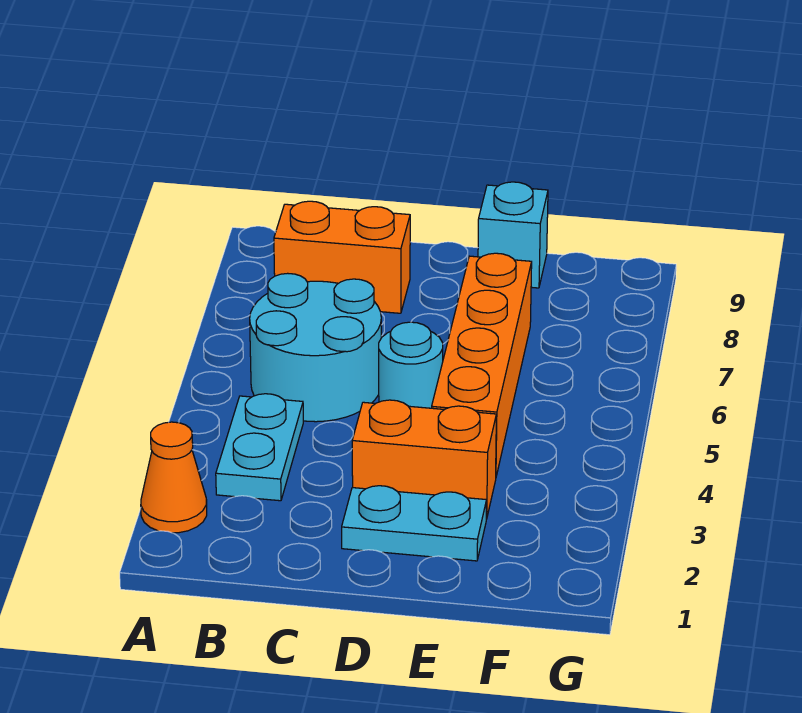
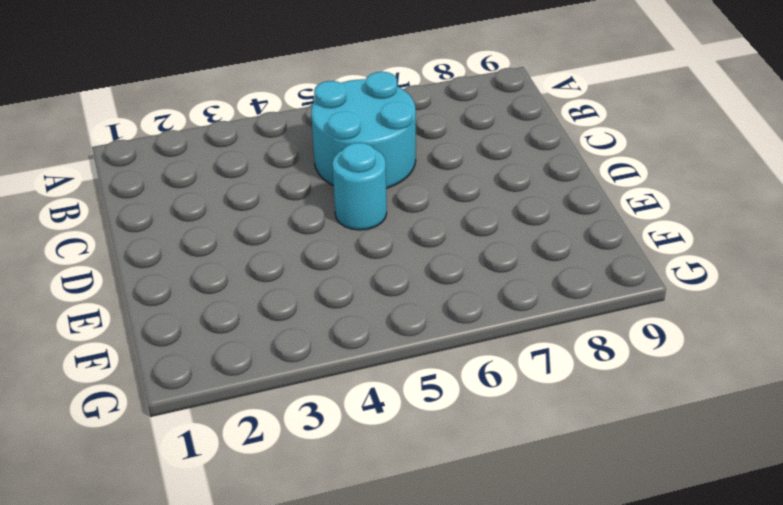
none -> orange 1x1 cone [141,422,207,533]
none -> cyan 1x2 plate [216,394,303,501]

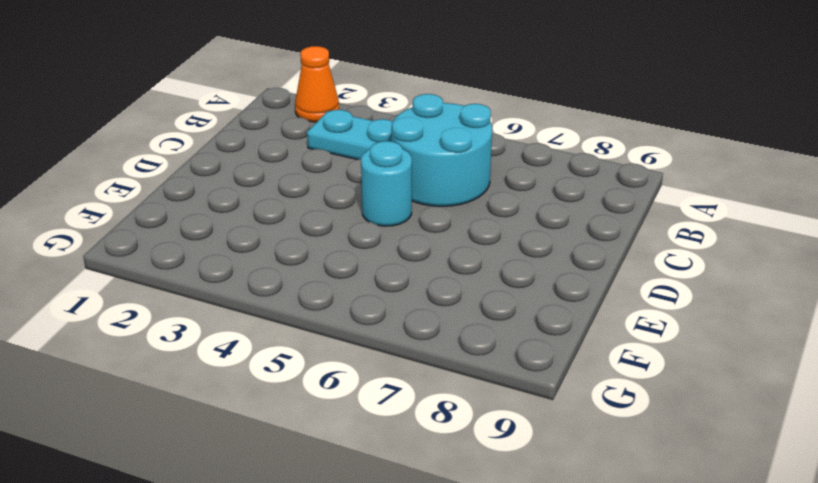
none -> orange 1x2 brick [274,201,410,313]
none -> cyan 1x2 plate [342,486,487,561]

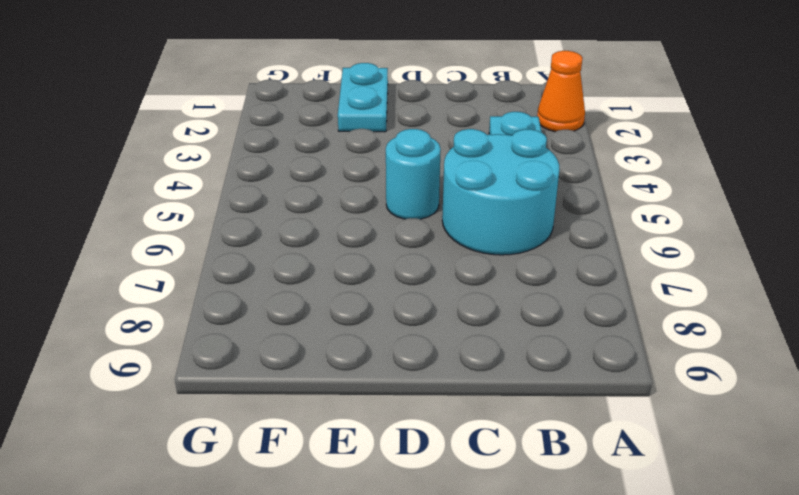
cyan 1x2 plate [338,63,388,132] -> cyan 1x2 plate turned to [342,486,487,561]
none -> orange 1x2 brick [274,201,410,313]
none -> orange 1x2 brick [352,400,496,519]

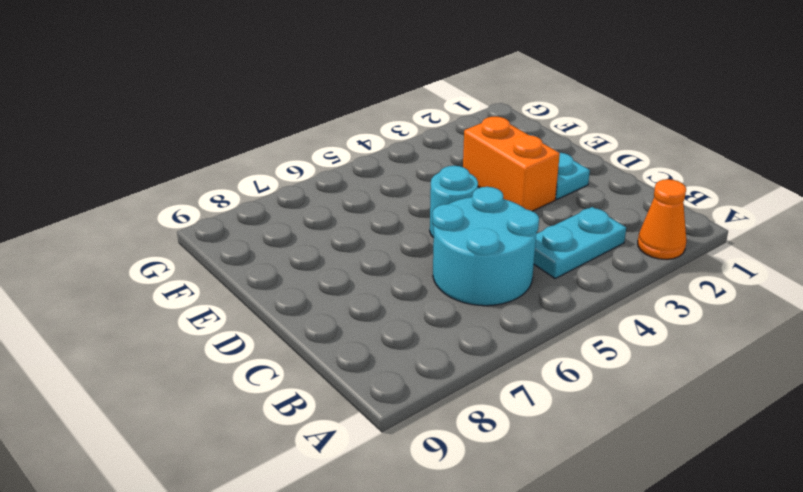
none -> orange 1x2 brick [274,201,410,313]
none -> orange 1x4 brick [432,253,532,476]

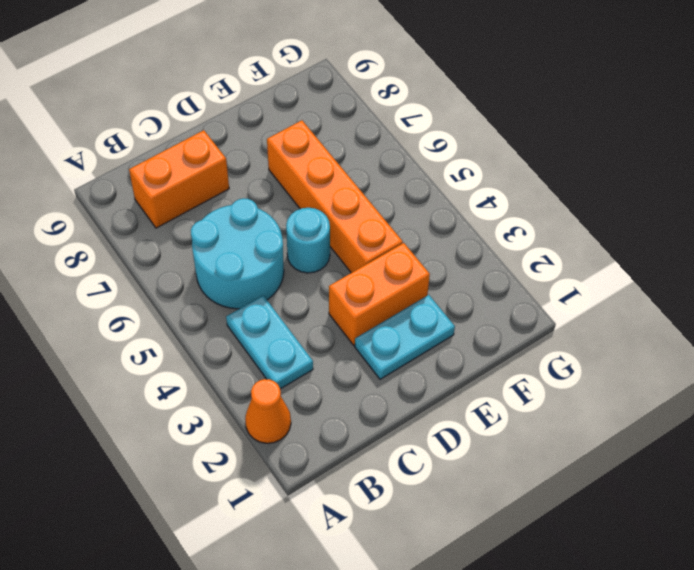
none -> cyan 1x1 brick [478,182,548,288]

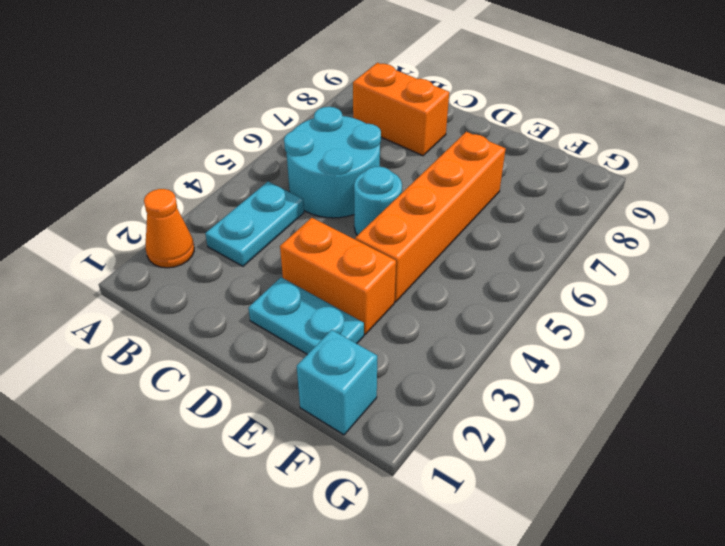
cyan 1x1 brick [297,330,377,435] -> cyan 1x1 brick moved to [478,182,548,288]

